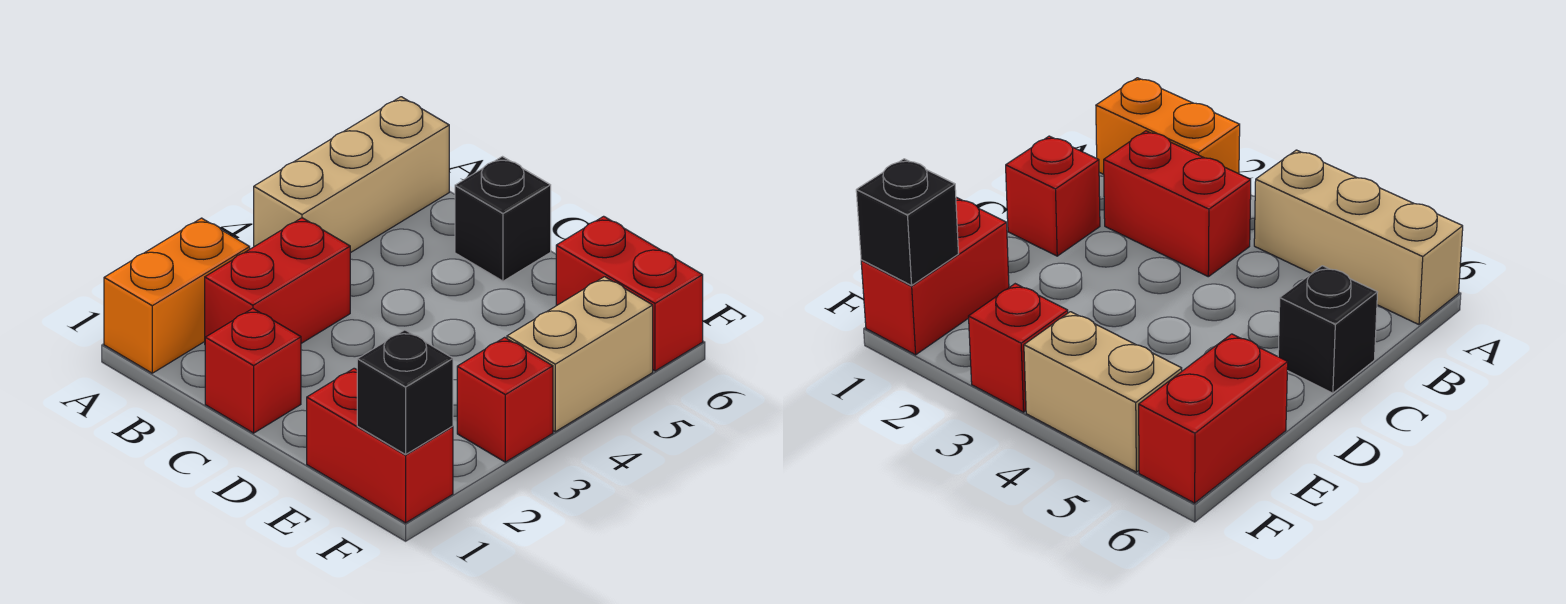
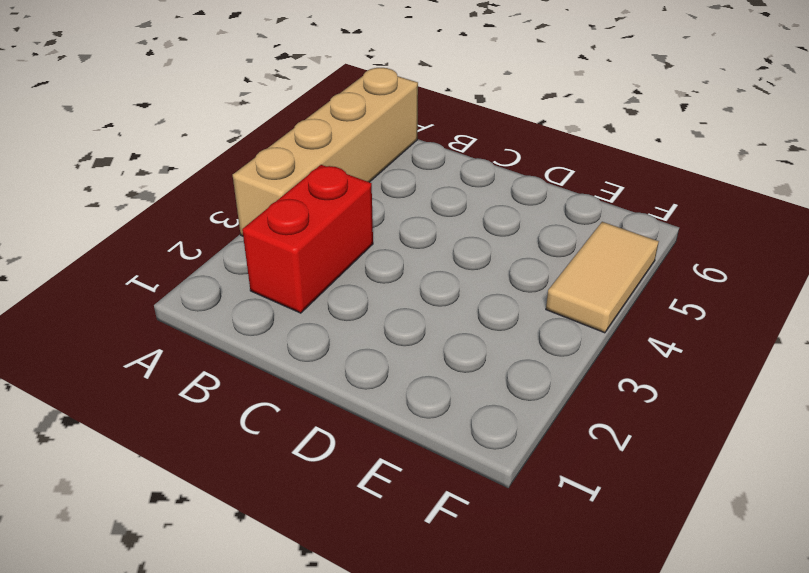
tan 1x4 brick [233,68,418,236] -> tan 1x3 brick [254,97,449,253]
tan 1x2 tile [546,222,659,333] -> tan 1x2 brick [507,277,653,432]
none -> orange 1x2 brick [104,218,250,373]
none -> red 1x1 brick [205,309,301,433]

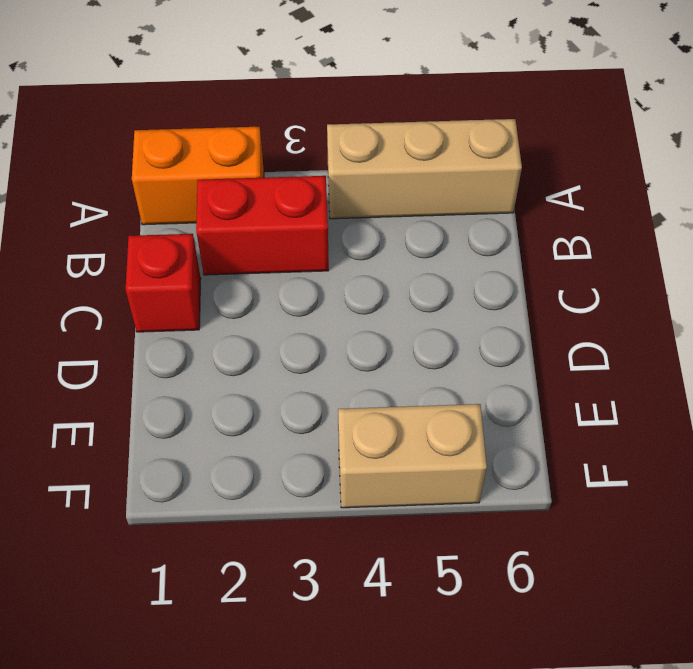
none -> black 1x1 brick [455,157,551,281]
none -> red 1x2 brick [307,368,453,523]

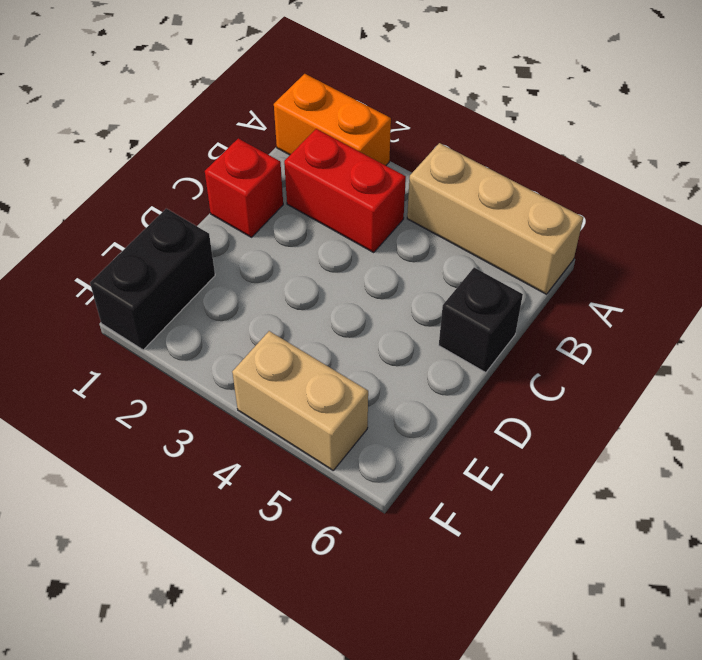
black 1x2 brick [90,209,215,350] -> red 1x2 brick [307,368,453,523]
none -> red 1x2 brick [556,216,703,371]
none -> red 1x1 brick [457,337,553,462]

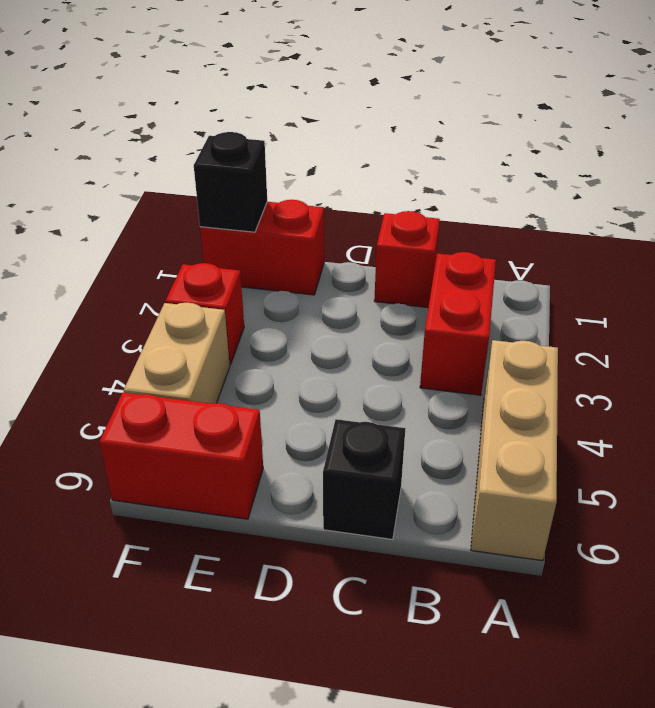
none -> orange 1x2 brick [104,218,250,373]

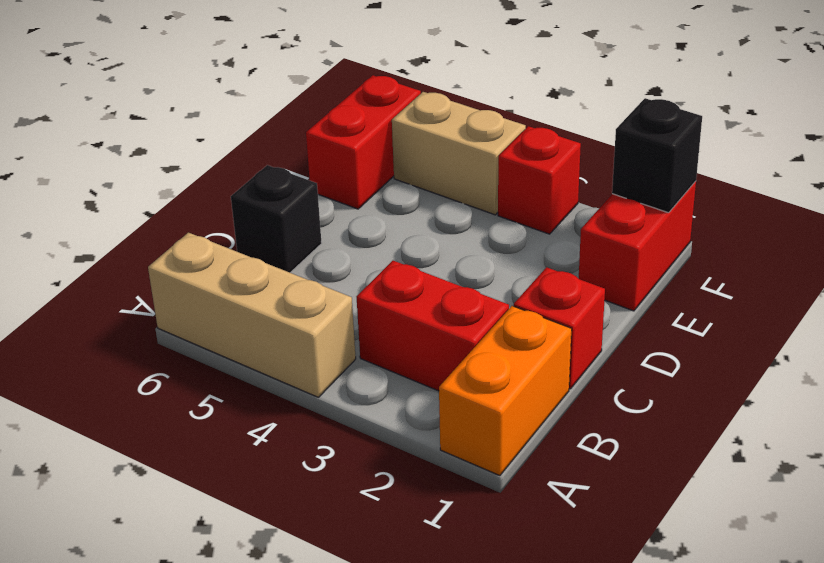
orange 1x2 brick [439,306,572,476] -> orange 1x2 brick turned to [104,218,250,373]

